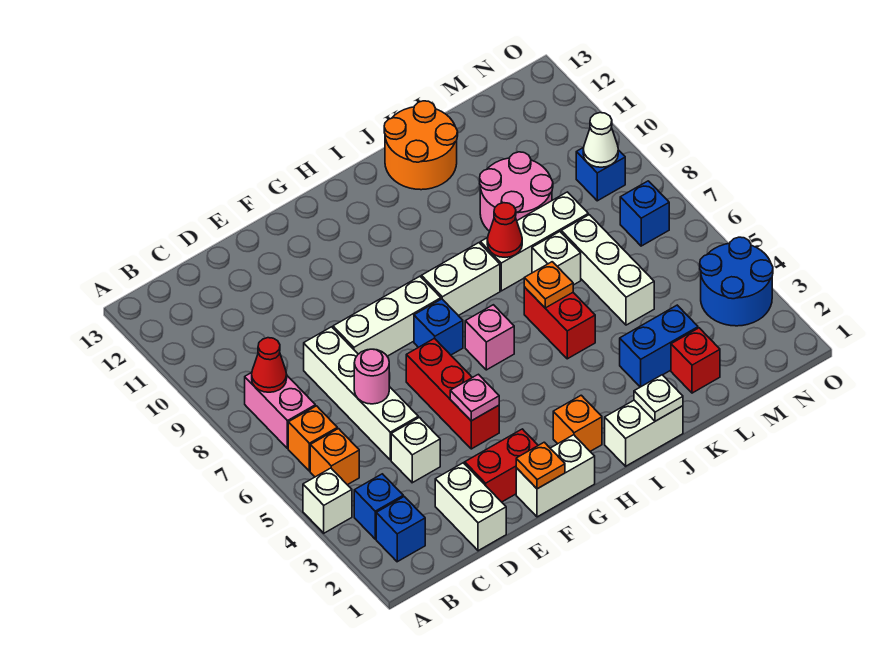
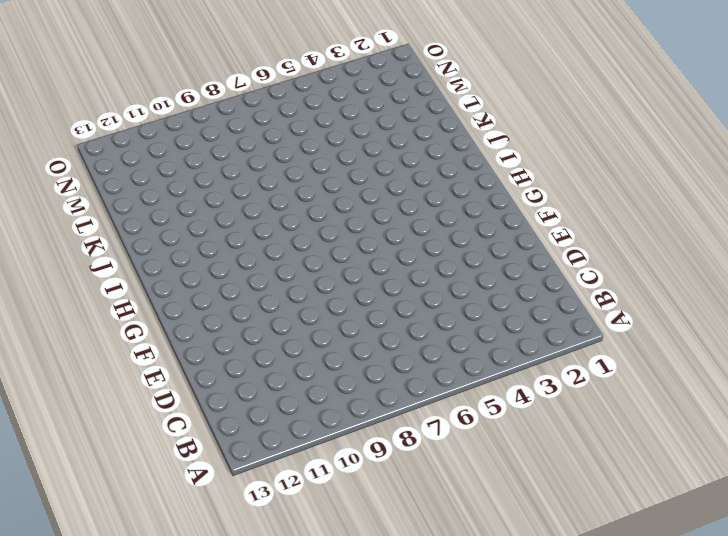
none -> white 1x1 brick [303,468,352,533]
none -> blue 1x1 brick [376,497,425,562]
none -> blue 1x1 brick [354,474,403,539]
none -> orange 1x1 brick [310,429,359,485]

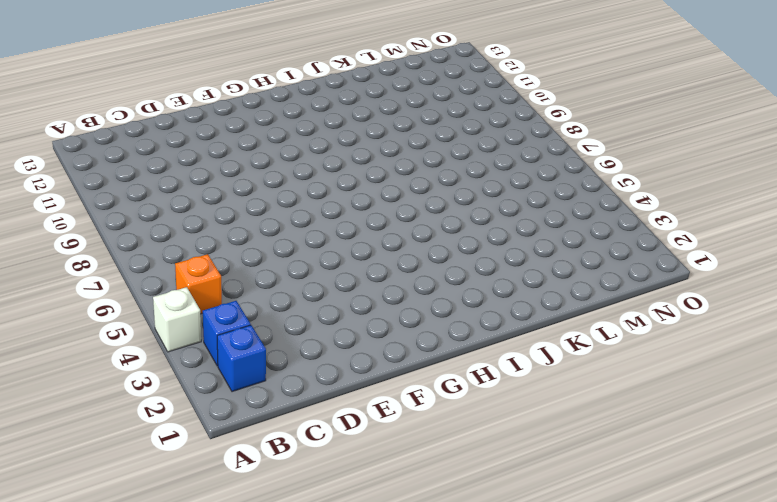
none -> orange 1x1 brick [288,406,337,471]
none -> pink 1x2 brick [245,373,315,448]
none -> white 1x2 brick [435,463,506,551]
none -> white 1x1 brick [391,417,440,483]

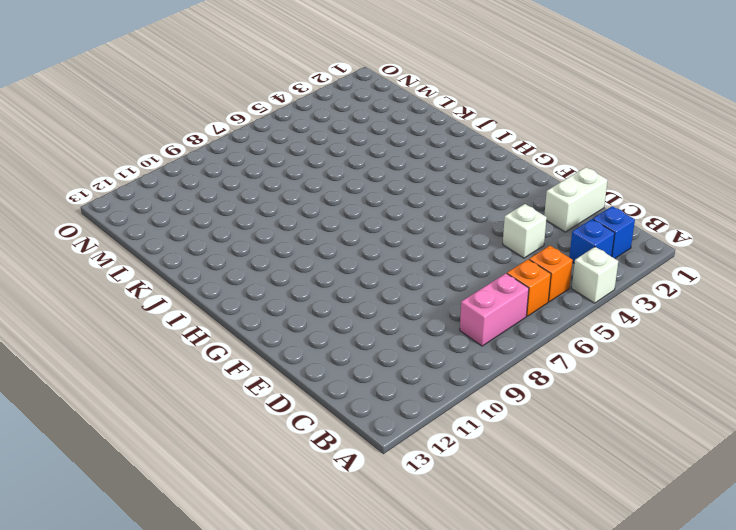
none -> white 1x4 brick [304,327,418,460]
none -> red 1x2 brick [465,429,538,502]
none -> white 1x3 brick [333,276,441,356]
none -> white 1x2 brick [516,435,595,517]

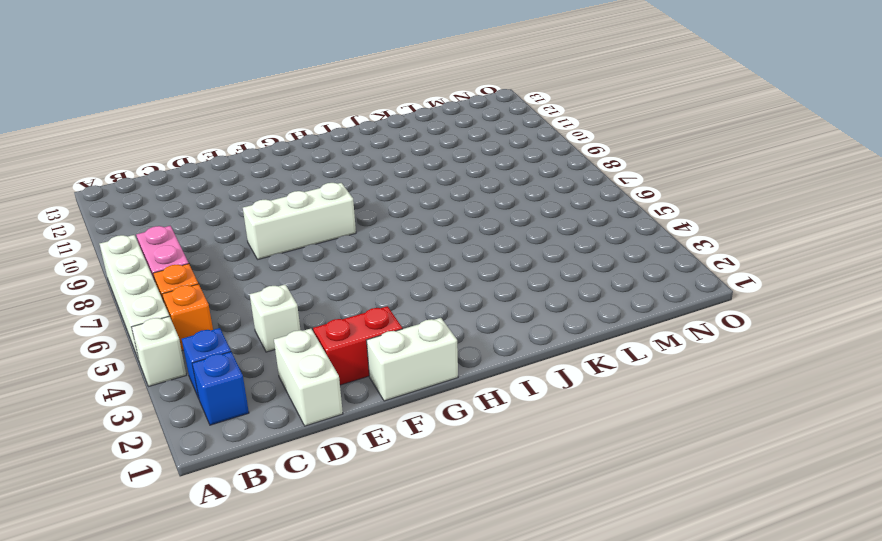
white 1x4 brick [100,235,169,360] -> white 1x4 brick moved to [304,327,418,460]
none -> red 1x3 brick [406,338,499,449]
none -> blue 1x1 brick [414,299,463,355]
none -> orange 1x1 brick [553,395,602,451]
none -> pink 1x1 brick [465,305,514,370]

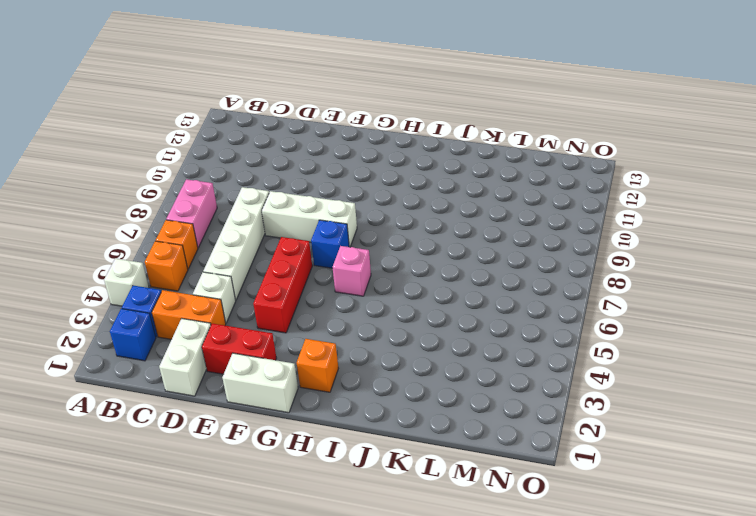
orange 1x2 brick [152,290,226,339] -> none
none -> white 1x2 brick [421,243,500,316]
none -> white 1x2 brick [605,400,683,466]
none -> red 1x2 brick [524,287,595,359]
none -> white 1x3 brick [480,192,588,291]

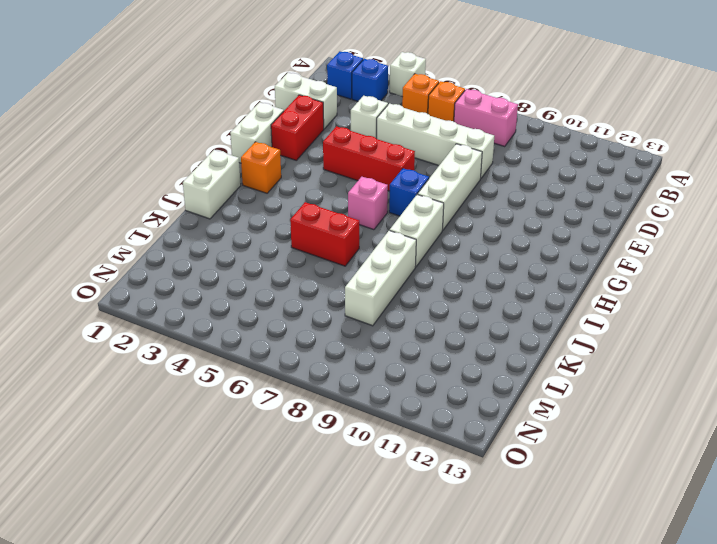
none -> orange 2x2 round brick [384,101,458,190]
none -> blue 1x2 brick [620,305,698,387]
none -> white 1x1 brick [532,232,581,285]
none -> pink 2x2 round brick [480,152,553,231]

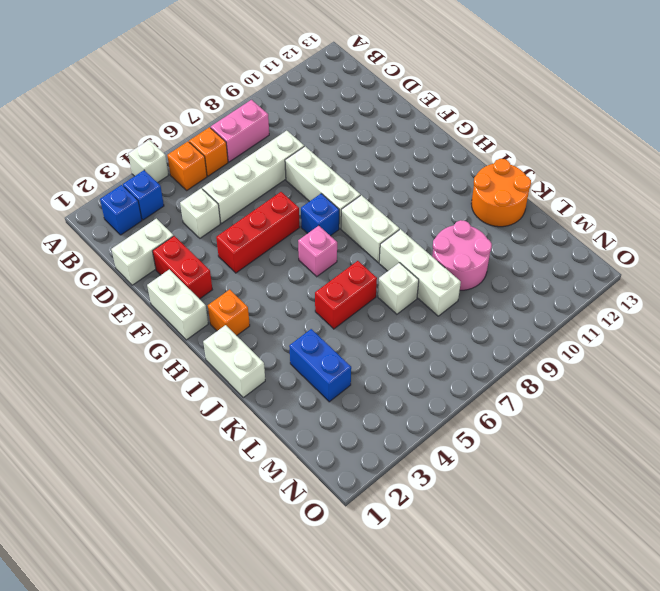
none -> red 1x1 brick [671,328,720,393]
none -> white 1x3 brick [561,215,654,325]
none -> blue 2x2 round brick [700,237,773,326]
none -> blue 1x1 brick [620,181,669,246]

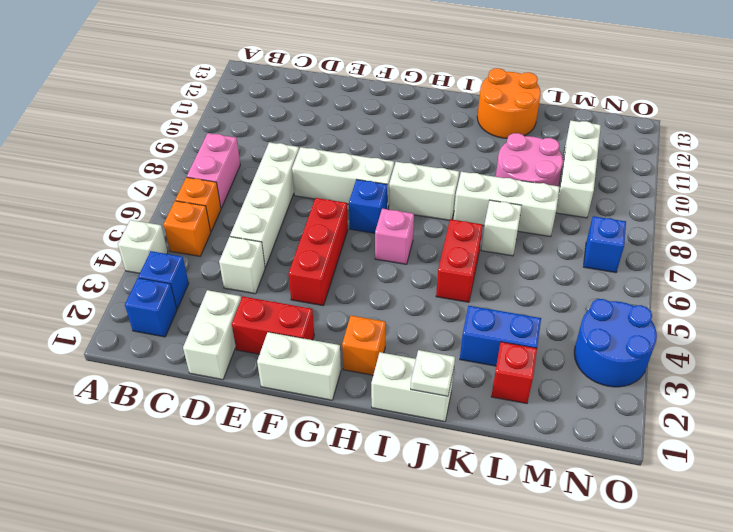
white 1x3 brick [556,121,601,218] -> white 1x3 brick moved to [561,215,654,325]
none -> blue 1x1 brick [576,147,625,201]
none -> red 1x1 cone [252,338,287,392]
none -> pink 1x1 round brick [354,349,389,404]
none -> orange 1x1 plate [516,442,565,489]

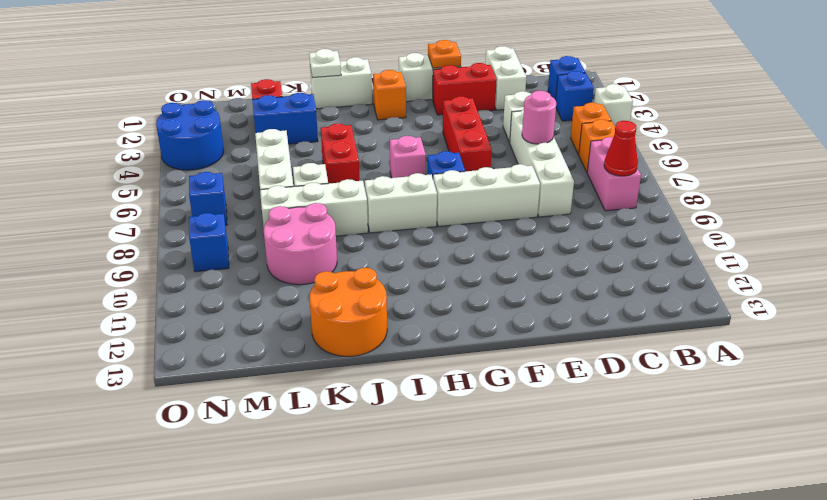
none -> pink 1x1 plate [450,374,499,421]
none -> orange 1x1 plate [524,262,573,308]
none -> red 1x1 cone [487,203,522,257]
none -> white 1x1 cone [583,113,618,167]

